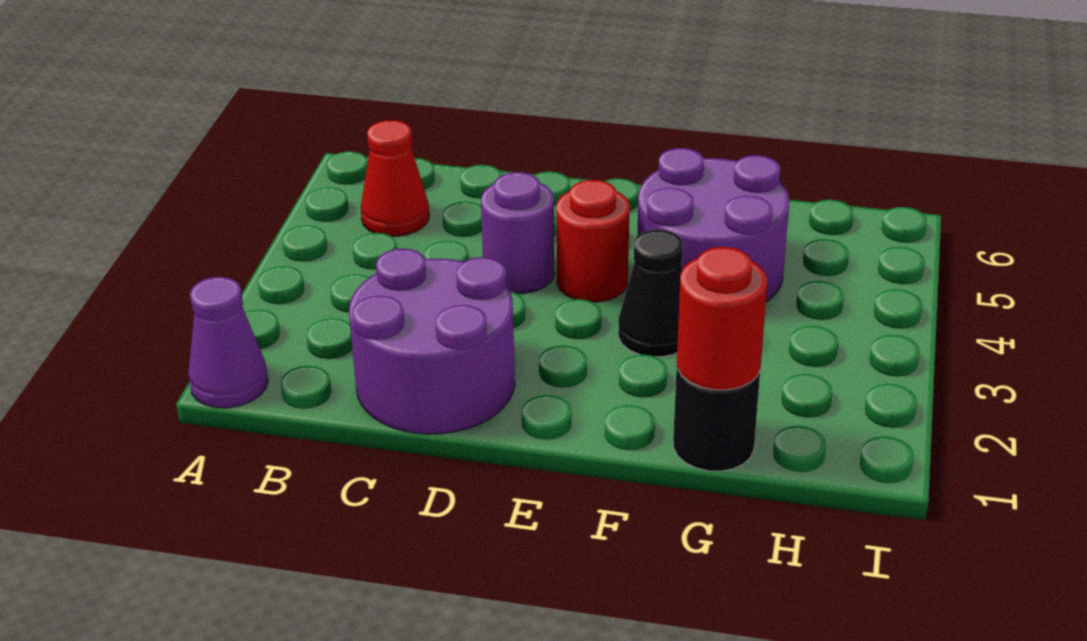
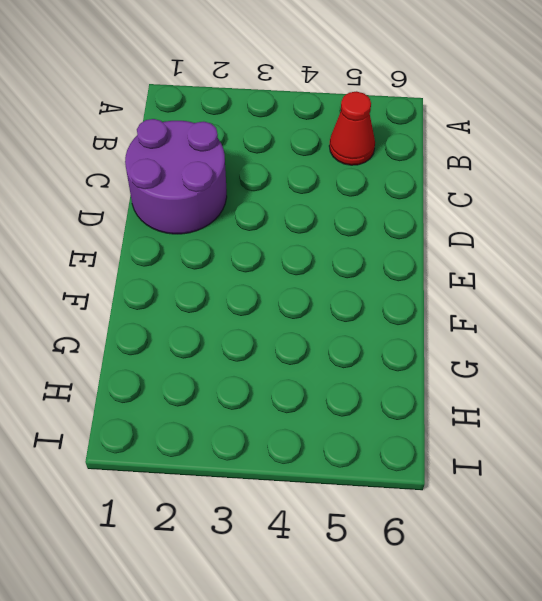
none -> purple 1x1 cone [188,277,268,408]
none -> purple 1x1 round brick [481,172,554,294]

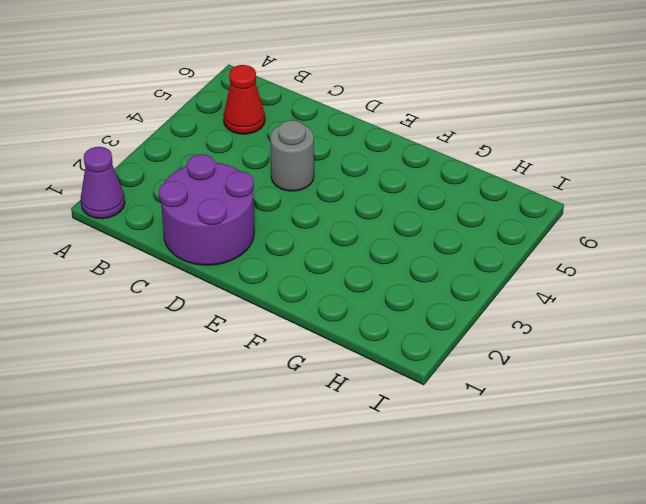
grey 1x1 round brick [270,120,314,191] -> purple 1x1 round brick [481,172,554,294]
none -> red 1x1 round brick [556,180,630,302]
none -> black 1x1 cone [618,230,683,357]

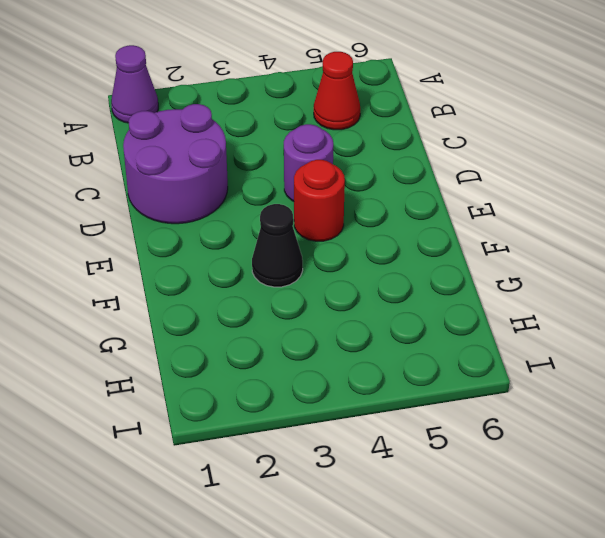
none -> purple 2x2 round brick [637,148,789,302]
none -> black 1x1 round brick [673,367,760,471]

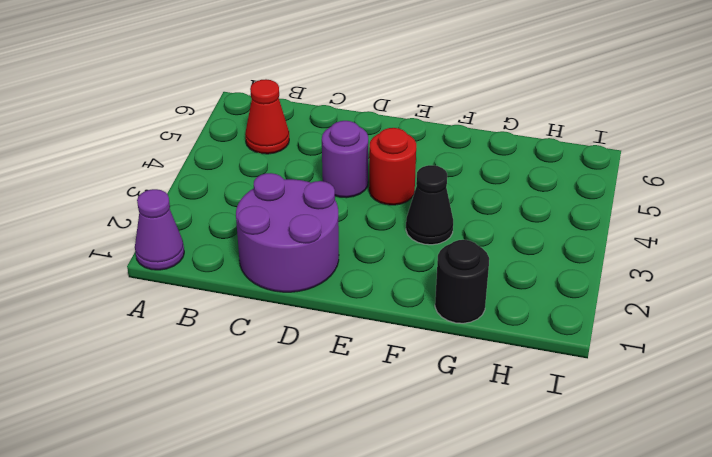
none -> purple 2x2 round brick [637,148,789,302]
none -> red 1x1 round brick [677,247,767,390]

